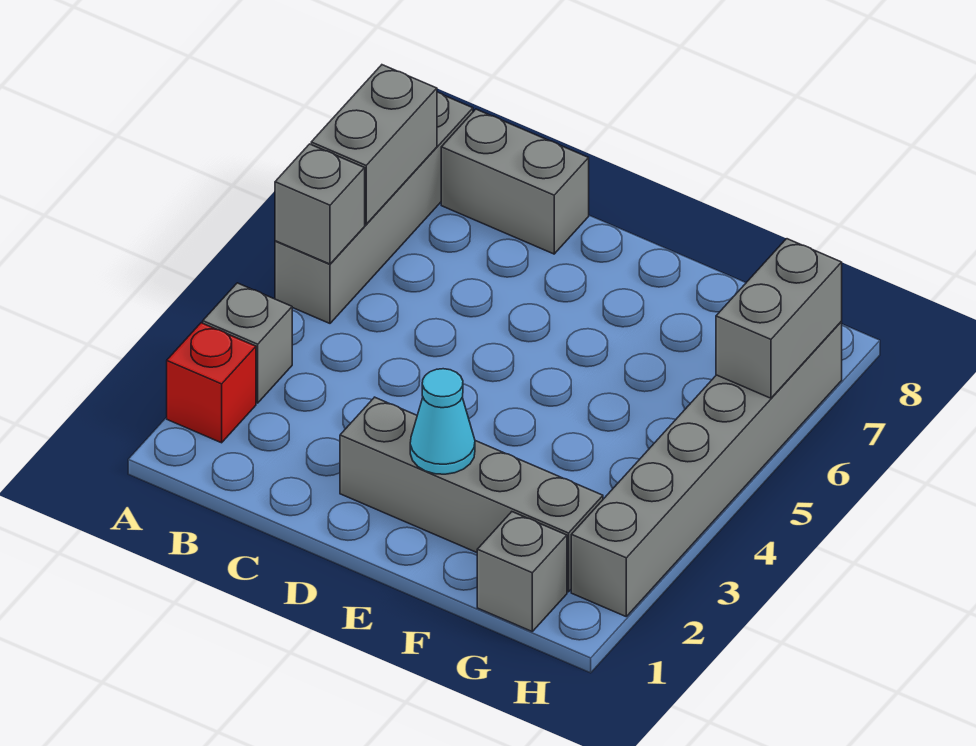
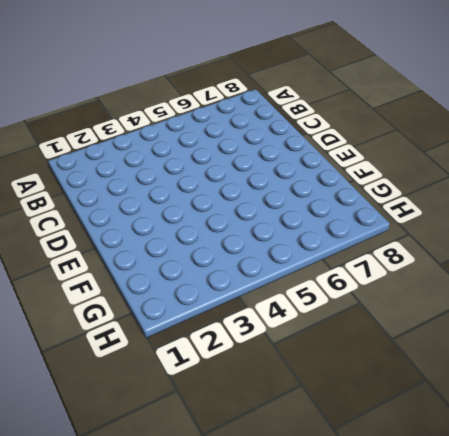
none -> red 1x1 brick [167,323,256,443]
none -> grey 1x1 brick [203,283,292,403]

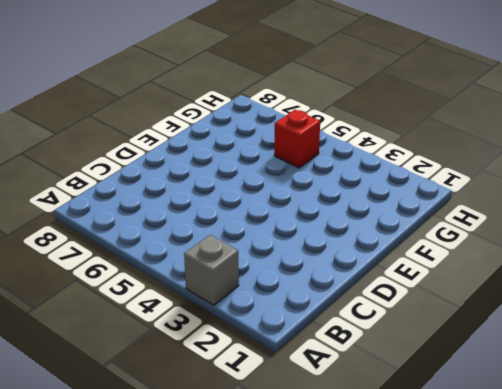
red 1x1 brick [274,110,320,168] -> red 1x1 brick moved to [167,323,256,443]
none -> grey 1x4 brick [275,92,473,323]
none -> grey 1x2 brick [441,109,589,254]

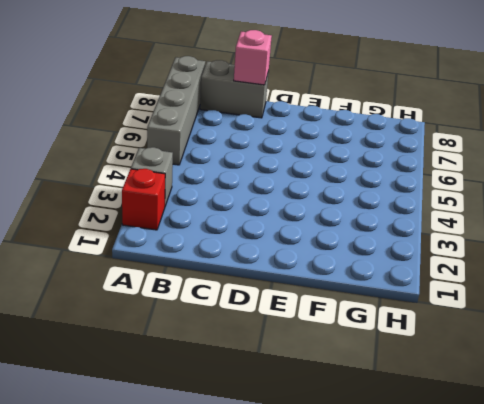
pink 1x1 brick [234,30,272,85] -> none
none -> grey 1x4 brick [340,397,603,592]
none -> grey 1x1 brick [477,512,567,631]

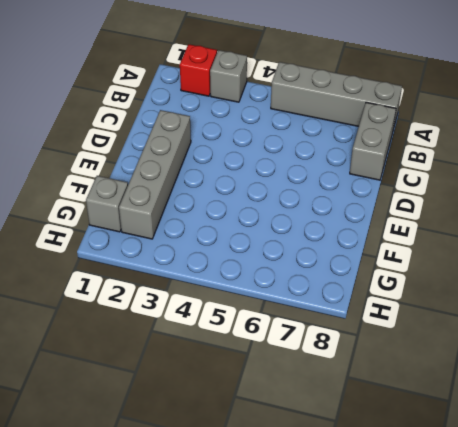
none -> grey 1x6 brick [571,322,842,616]
none -> grey 1x1 brick [275,144,365,264]

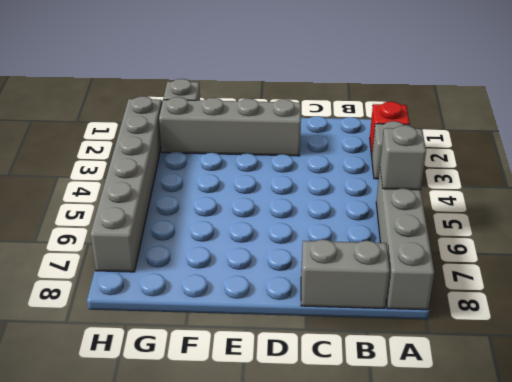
none -> grey 1x2 brick [311,65,437,224]
none -> cyan 1x1 cone [410,369,475,474]

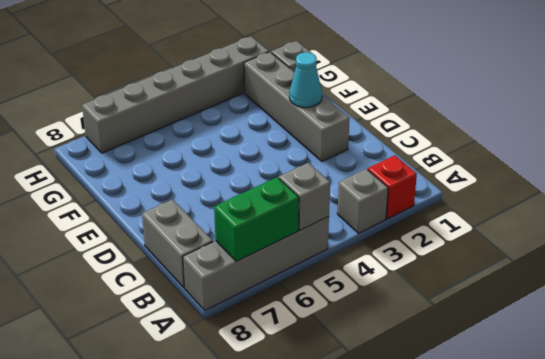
green 1x2 brick [214,177,299,261] -> grey 1x2 brick [311,65,437,224]
none -> grey 1x2 brick [716,239,842,398]

